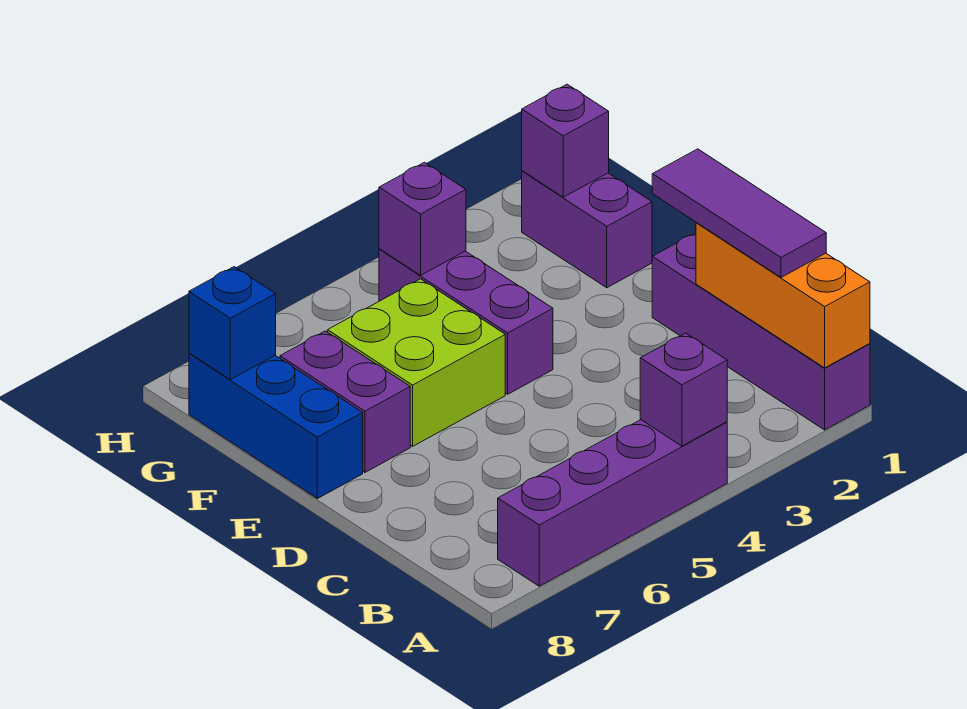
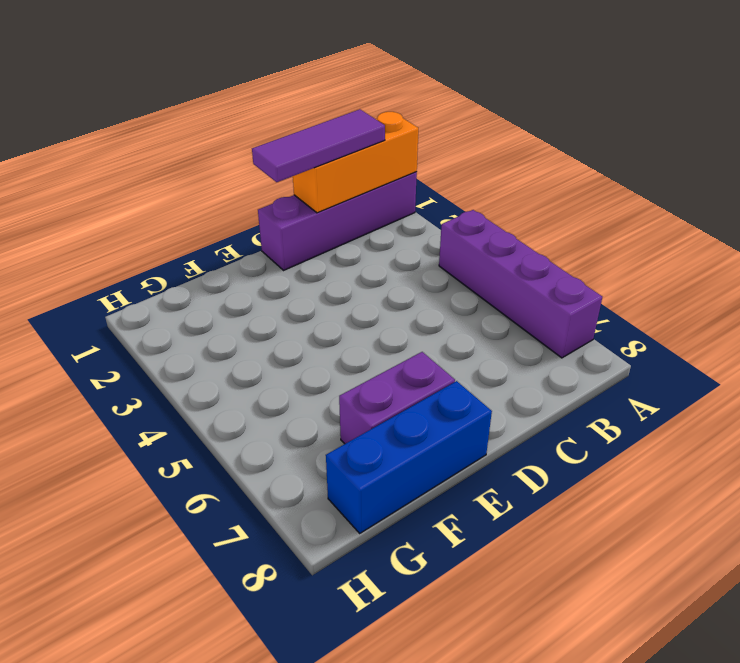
none -> purple 1x3 brick [379,249,553,394]
none -> lime 2x2 brick [328,279,505,446]
none -> purple 1x2 brick [522,171,652,288]

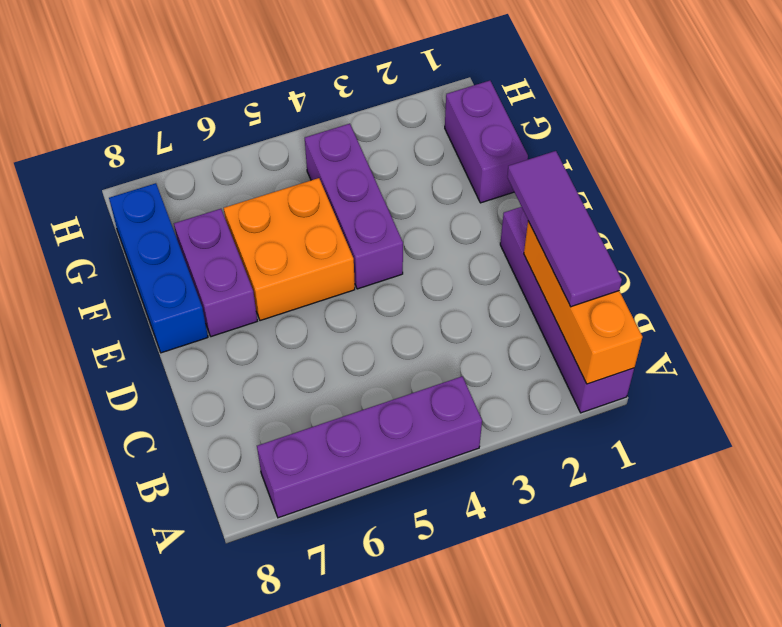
orange 2x2 brick [224,178,355,321] -> lime 2x2 brick [328,279,505,446]
none -> purple 1x1 brick [640,333,727,446]
none -> purple 1x1 brick [522,84,609,197]
none -> purple 1x1 brick [379,162,466,275]

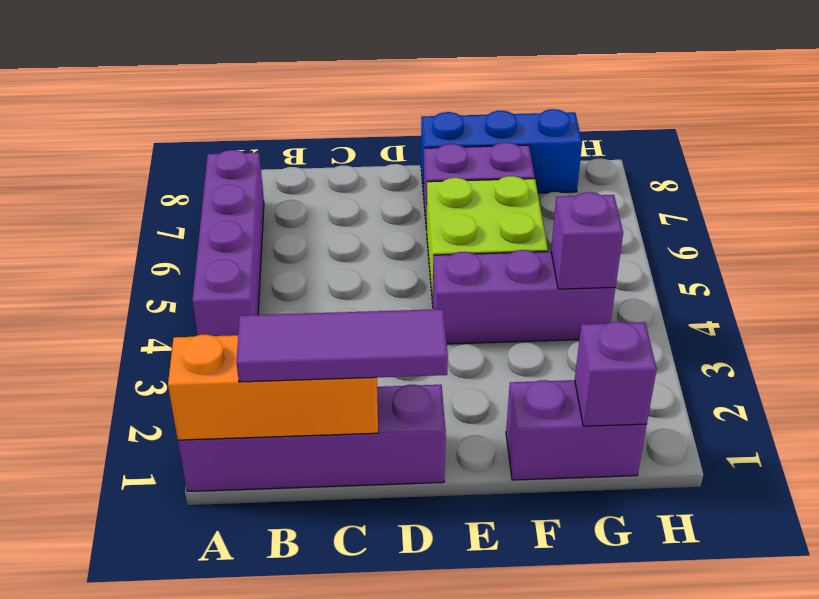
none -> purple 1x1 brick [640,333,727,446]
none -> blue 1x1 brick [189,267,276,380]

